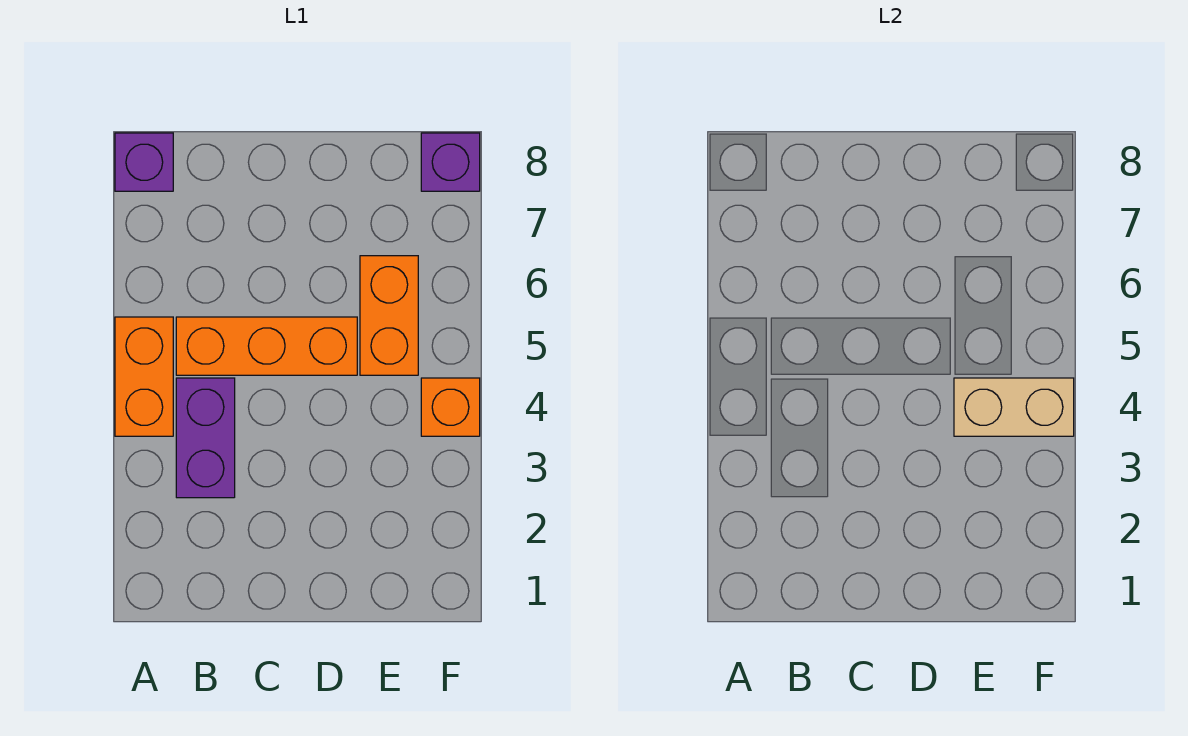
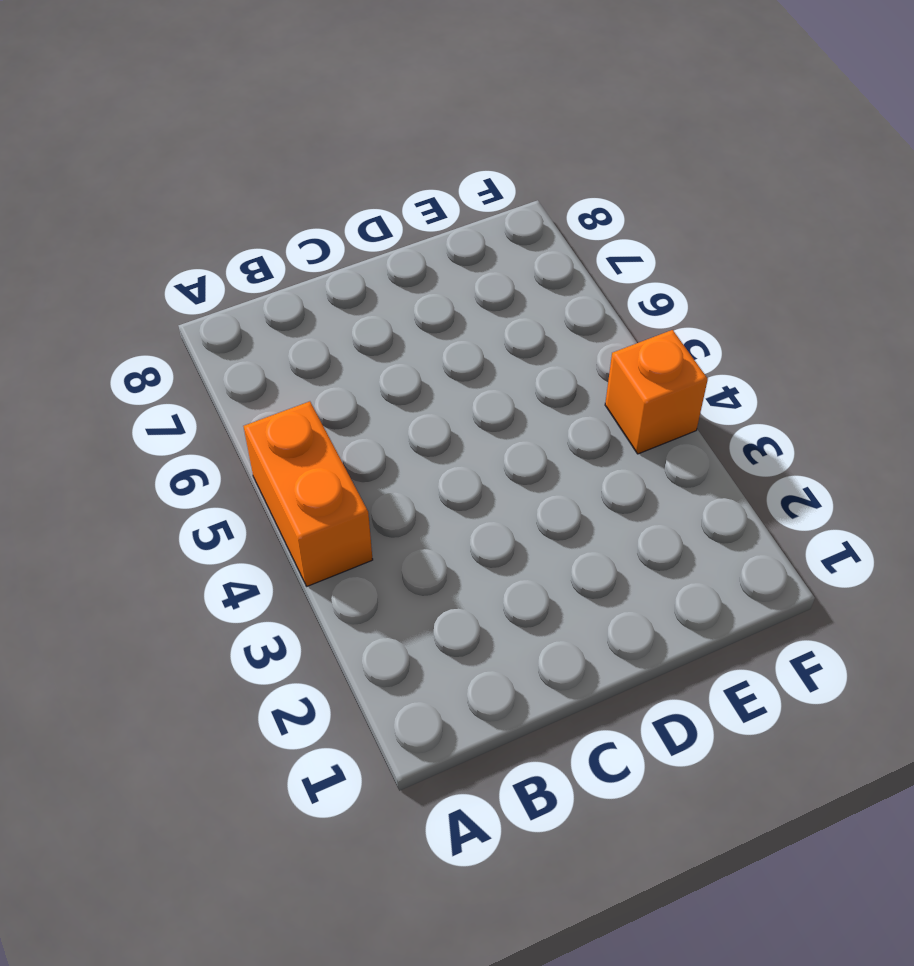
none -> purple 1x1 brick [115,133,173,191]
none -> purple 1x2 brick [176,378,235,498]

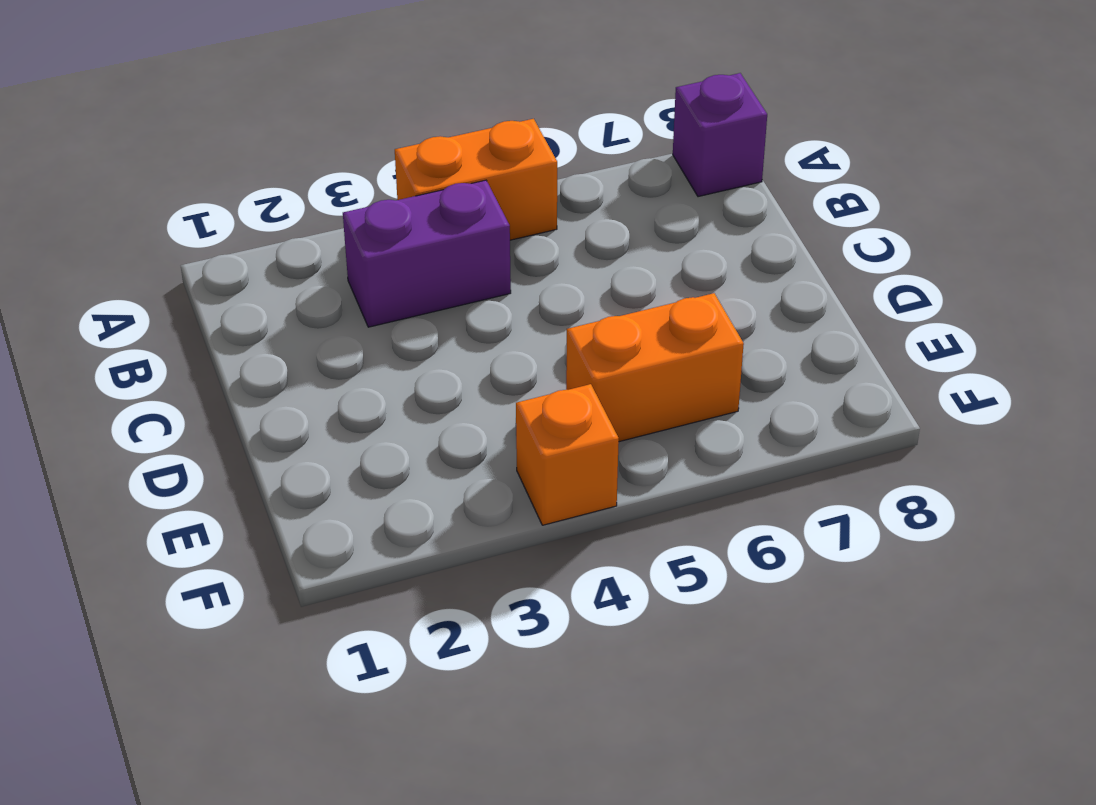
none -> orange 1x3 brick [176,317,357,375]
none -> purple 1x1 brick [421,133,480,191]

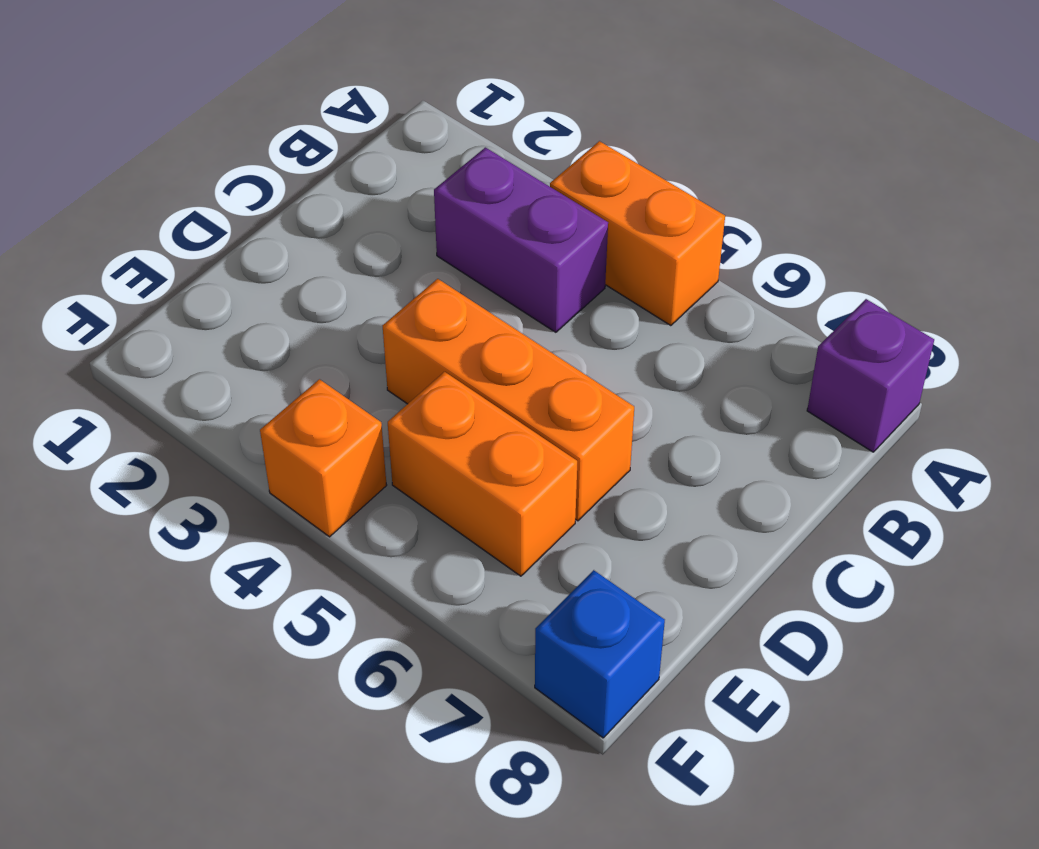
orange 1x3 brick [383,279,634,521] -> orange 1x3 brick turned to [176,317,357,375]
blue 1x1 brick [535,570,665,738] -> purple 1x1 brick [421,133,480,191]
none -> tan 1x2 brick [954,378,1074,436]

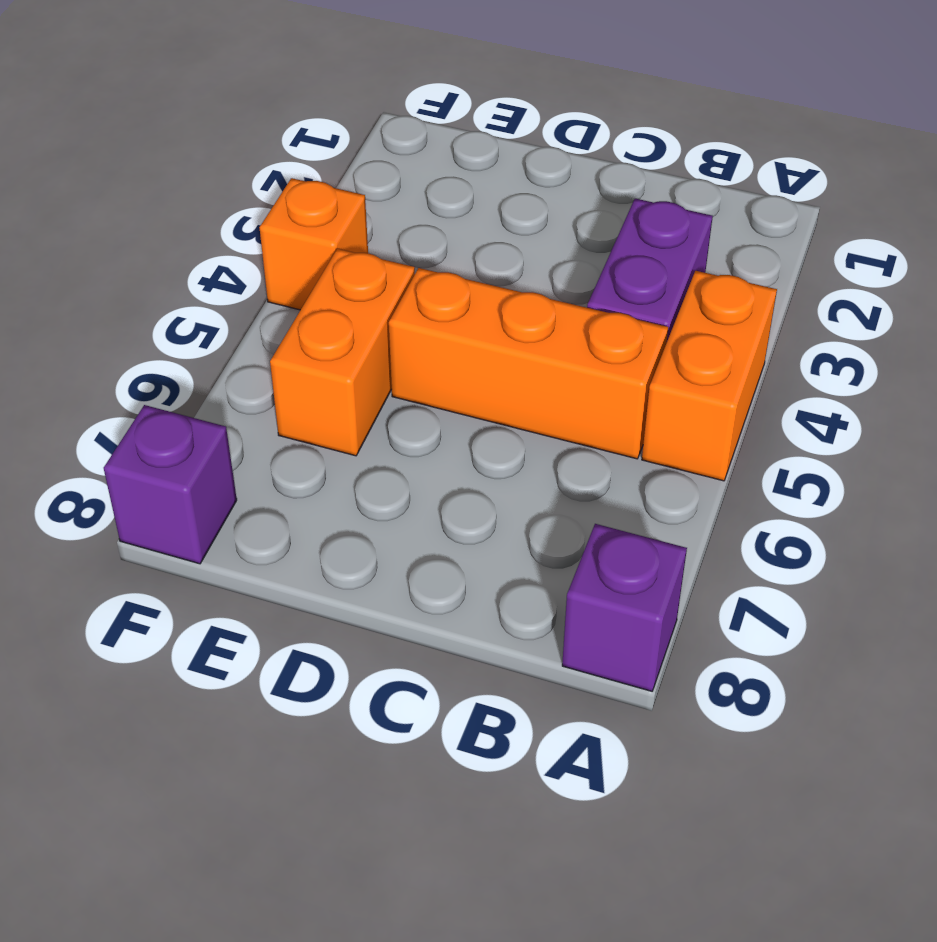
none -> tan 1x2 brick [954,378,1074,436]

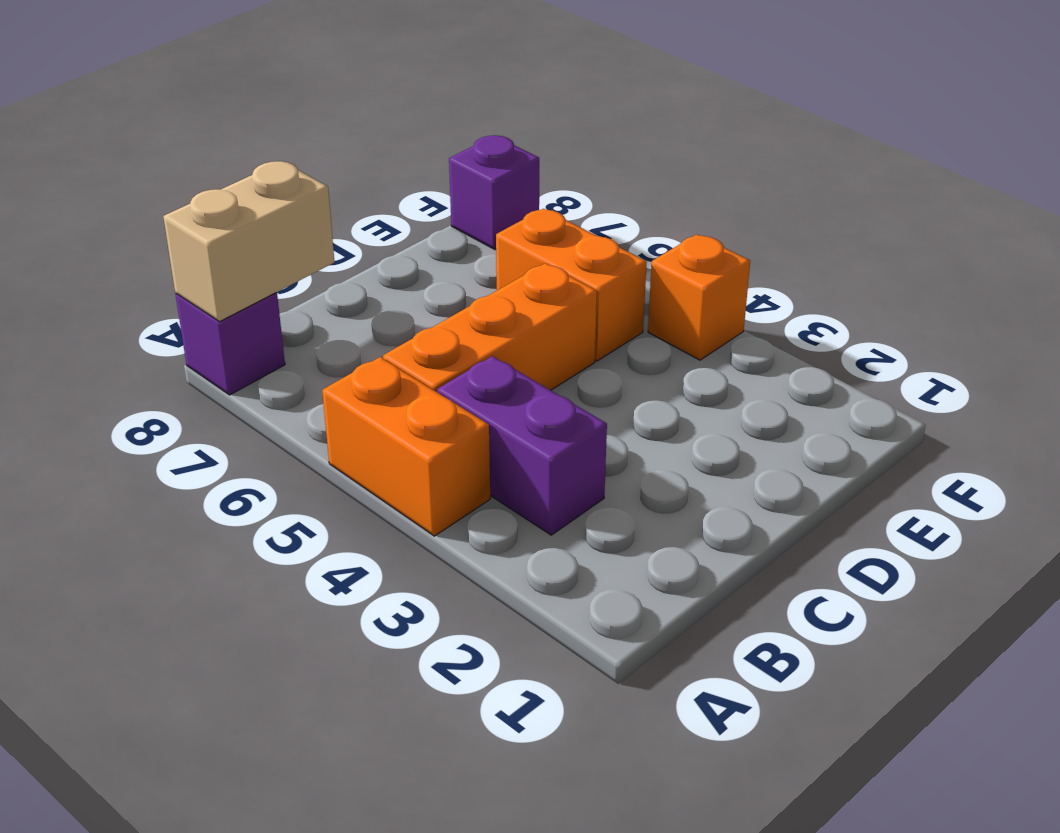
tan 1x2 brick [163,161,334,322] -> tan 1x2 brick moved to [954,378,1074,436]

